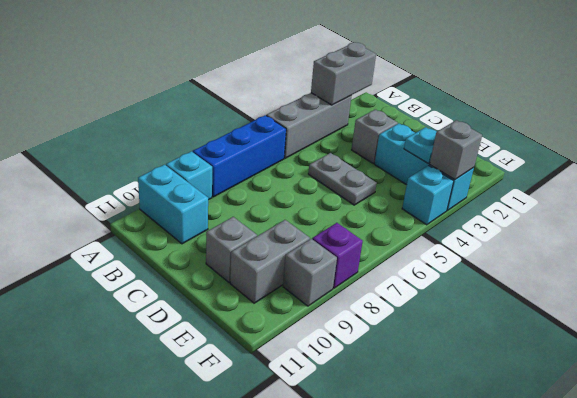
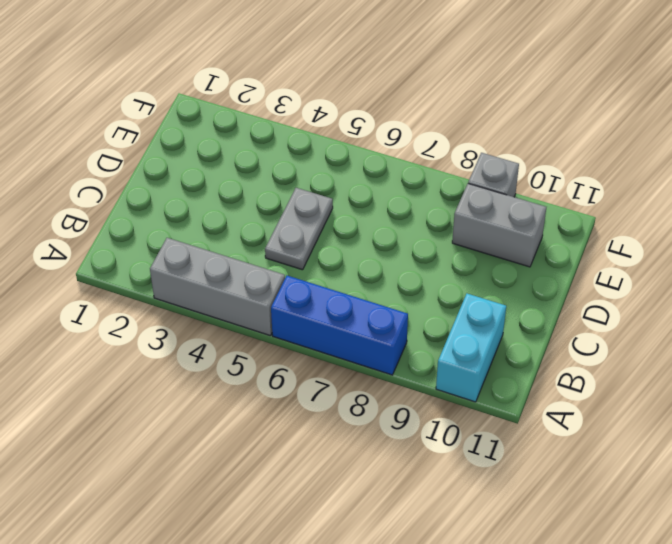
none -> cyan 1x1 brick [166,151,212,200]
none -> grey 1x1 brick [352,109,398,163]
none -> cyan 1x3 brick [375,123,474,211]

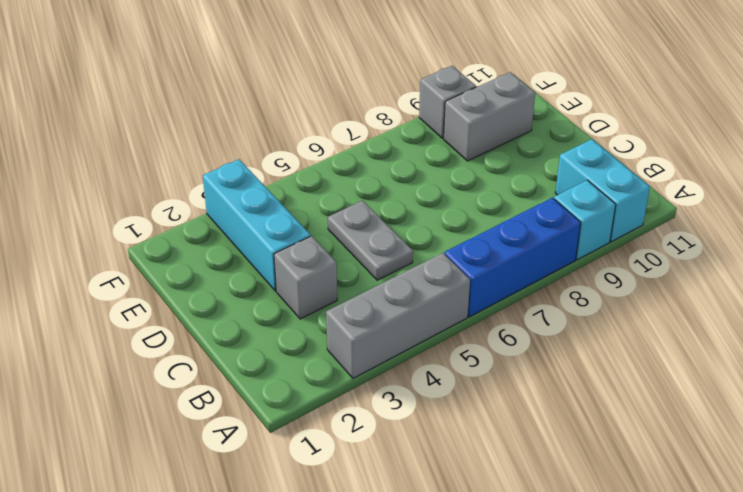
none -> grey 1x1 brick [206,217,257,283]
none -> cyan 1x1 brick [402,166,454,225]
none -> purple 1x1 brick [312,223,363,288]

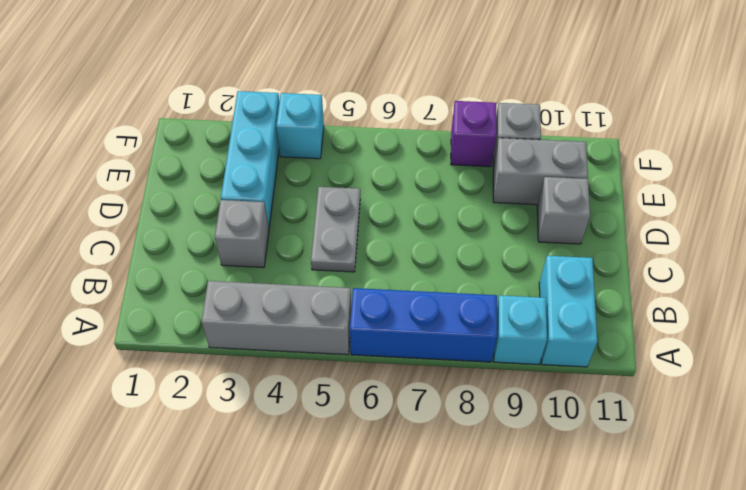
none -> grey 1x2 brick [311,42,376,105]
none -> cyan 1x1 plate [404,127,436,163]
none -> grey 1x1 brick [430,120,482,180]

